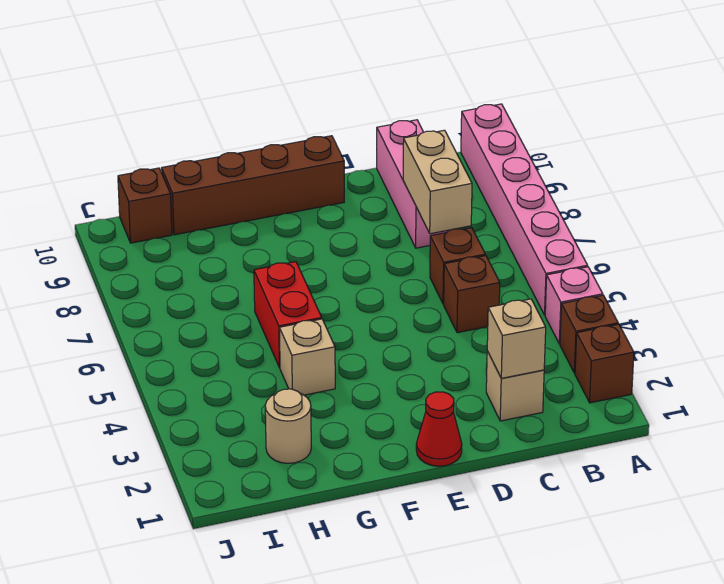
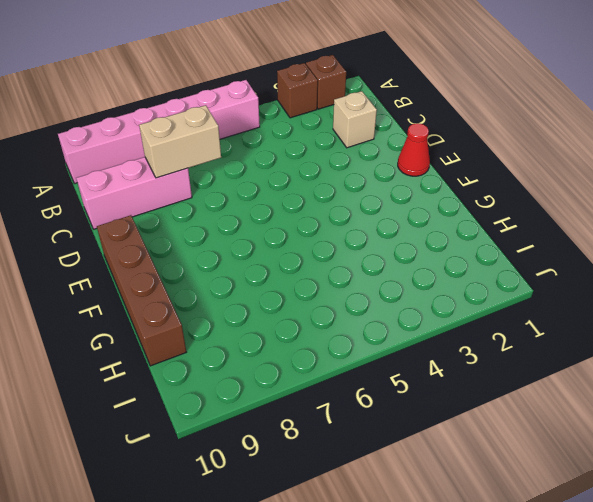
none -> pink 1x1 brick [545,267,603,344]
none -> brown 1x1 brick [444,256,500,333]
none -> brown 1x1 brick [430,228,485,304]

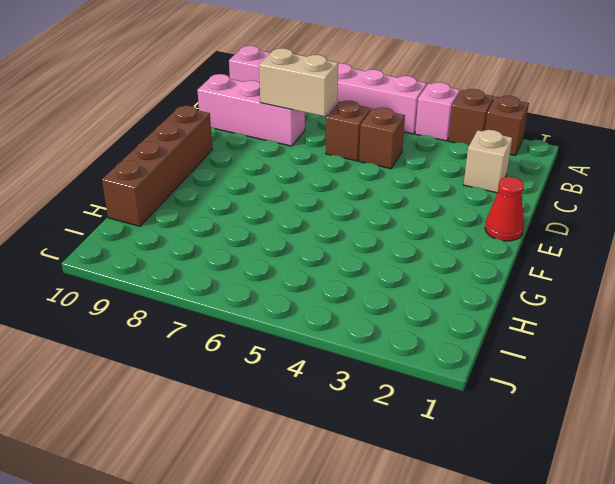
none -> tan 1x1 brick [279,319,335,395]
none -> red 1x2 brick [254,262,322,368]
none -> tan 1x1 round brick [265,389,311,463]

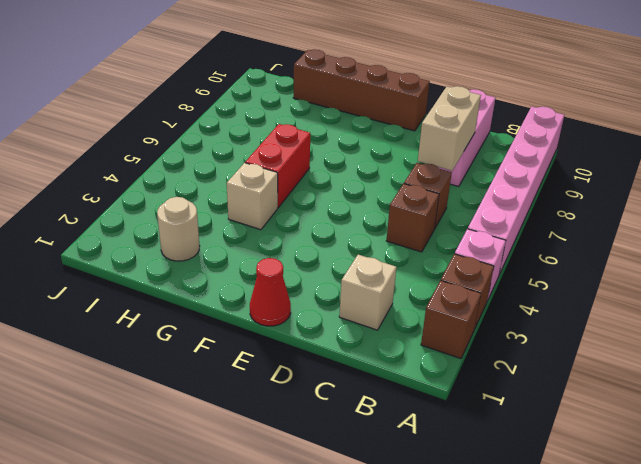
none -> brown 1x1 brick [118,168,172,243]
none -> tan 1x1 brick [487,299,546,378]

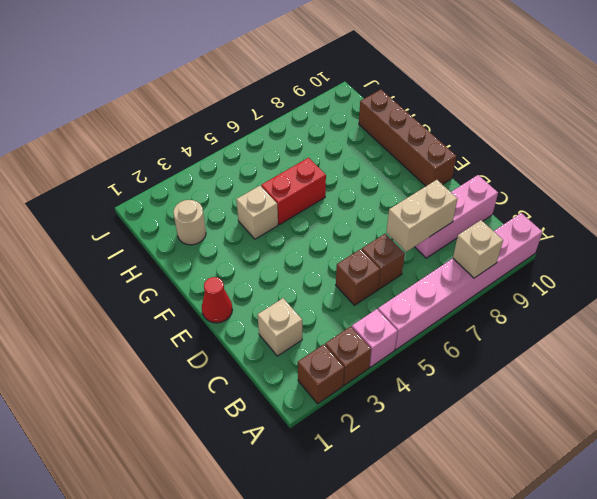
tan 1x1 brick [453,220,503,278] -> tan 1x1 brick moved to [487,299,546,378]
none -> brown 1x1 brick [118,168,172,243]

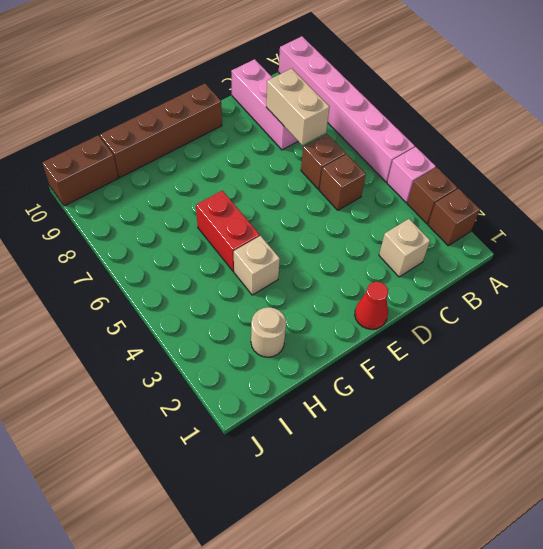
brown 1x2 brick [42,135,118,206] -> brown 1x1 brick [118,168,172,243]
none -> tan 1x1 brick [487,299,546,378]

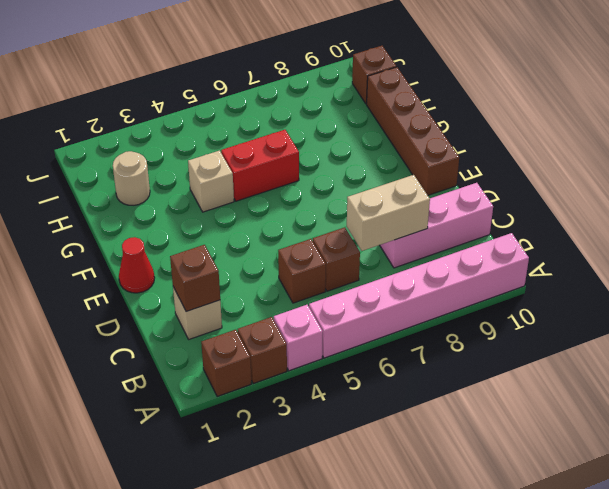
brown 1x1 brick [170,245,220,312] -> tan 1x1 brick [487,299,546,378]

